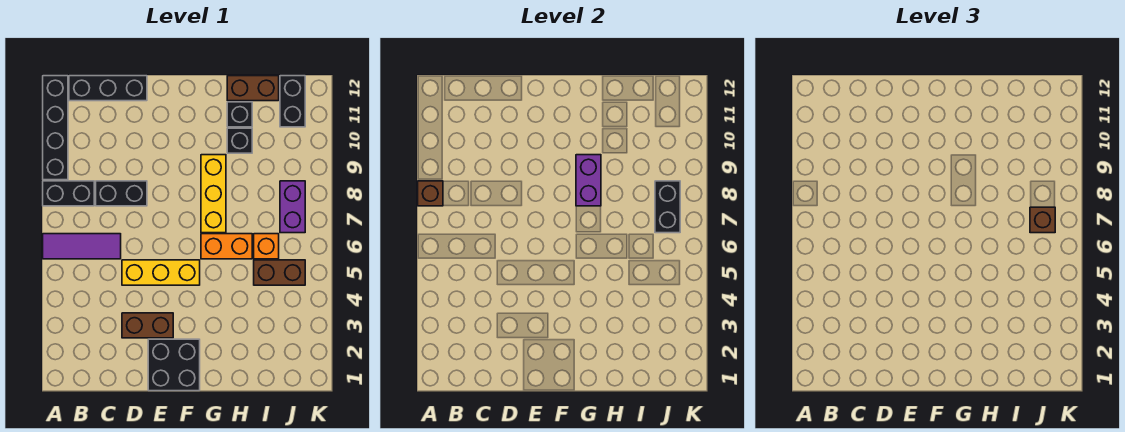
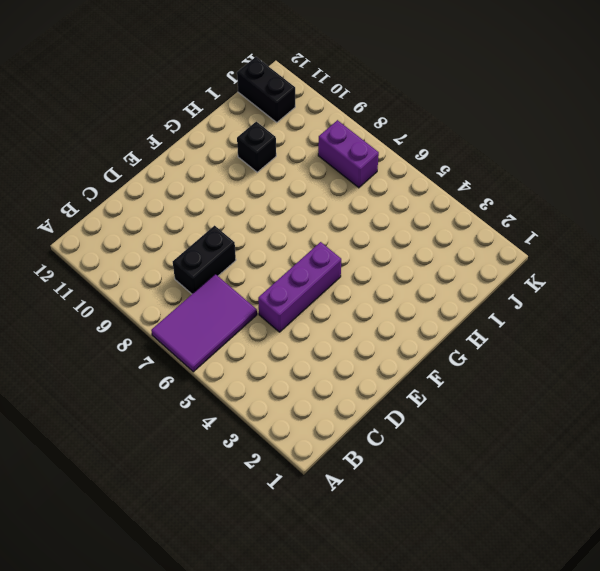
purple 2x3 tile [151,274,257,372] -> purple 1x3 tile [43,234,121,259]
purple 1x3 brick [258,242,341,332] -> yellow 1x3 brick [122,260,200,285]
none -> black 1x2 brick [43,181,94,206]
none -> black 1x4 brick [43,76,68,180]
none -> black 1x3 brick [69,76,147,101]

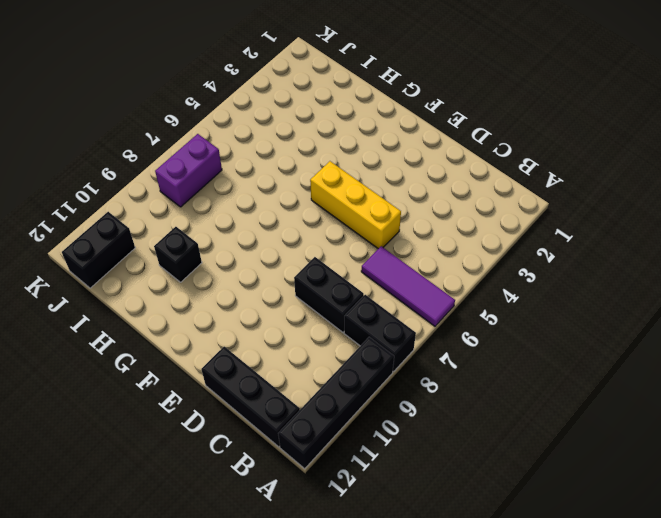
none -> brown 1x2 brick [122,313,173,338]
none -> black 2x2 brick [148,339,200,391]
none -> orange 1x2 brick [201,234,252,259]

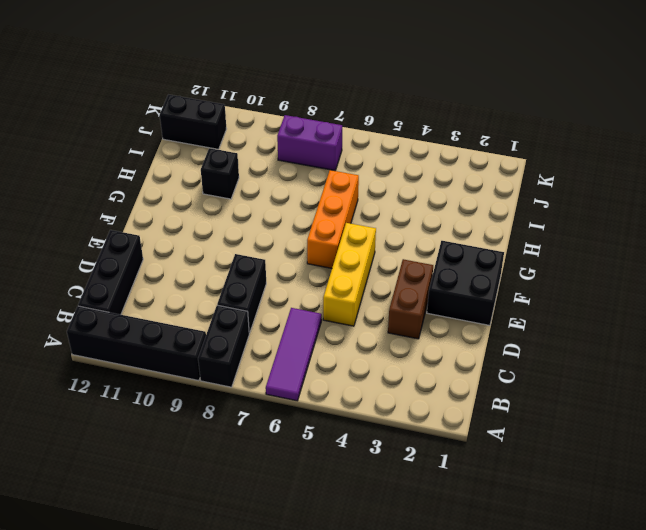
orange 1x3 brick [307,170,359,268] -> orange 1x2 brick [201,234,252,259]
none -> yellow 1x3 brick [201,155,226,233]
none -> black 1x1 brick [227,102,252,127]
none -> brown 1x2 brick [227,76,279,101]

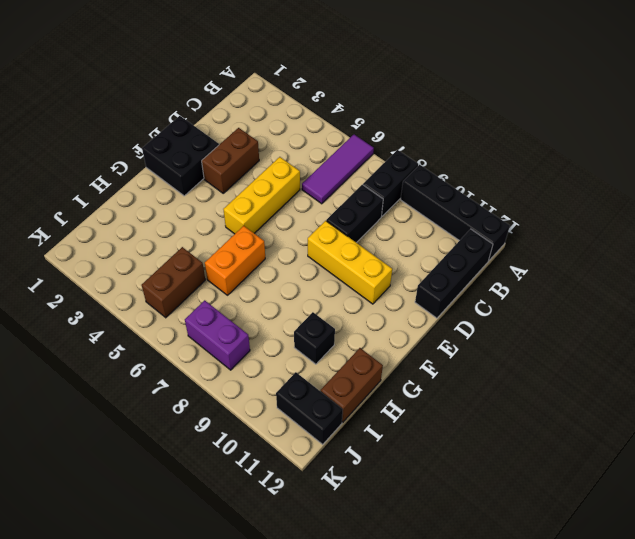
yellow 1x3 brick [308,221,392,304] -> yellow 1x3 brick moved to [201,155,226,233]
none -> black 1x1 brick [227,102,252,127]
none -> orange 1x1 brick [254,234,279,259]
none -> brown 1x1 brick [418,181,443,206]

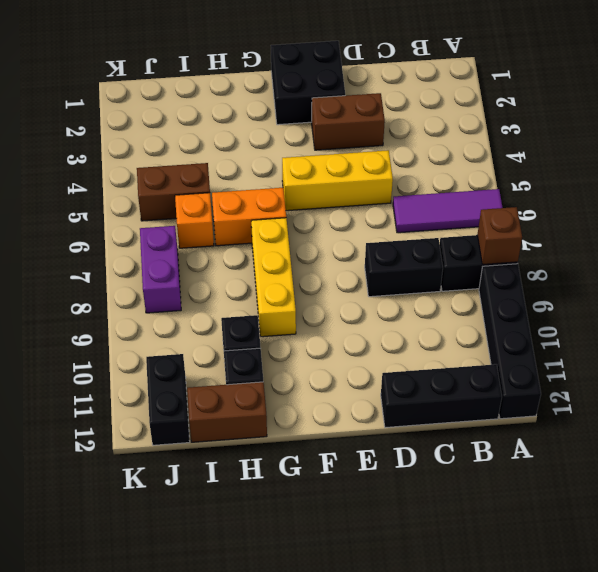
none -> purple 1x2 brick [576,155,601,206]
none -> black 1x2 brick [655,181,680,233]
none -> brown 1x1 brick [1030,207,1055,233]

